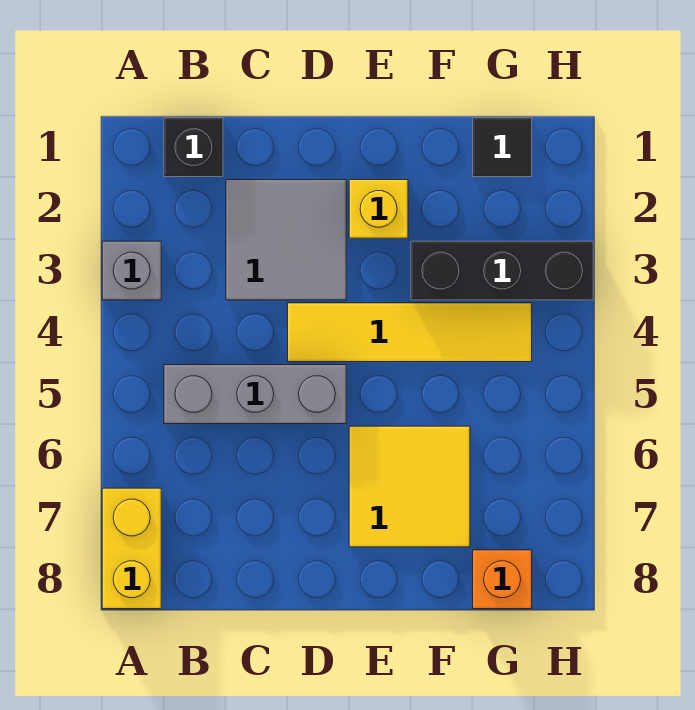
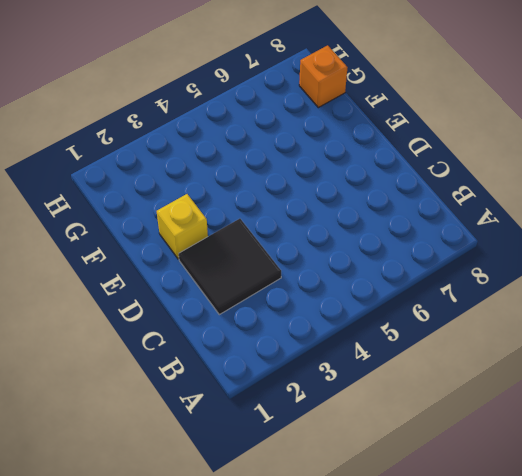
black 2x2 tile [179,219,281,315] -> grey 2x2 tile [226,180,346,300]
none -> grey 1x1 brick [102,241,161,300]
none -> yellow 1x2 brick [102,488,161,609]

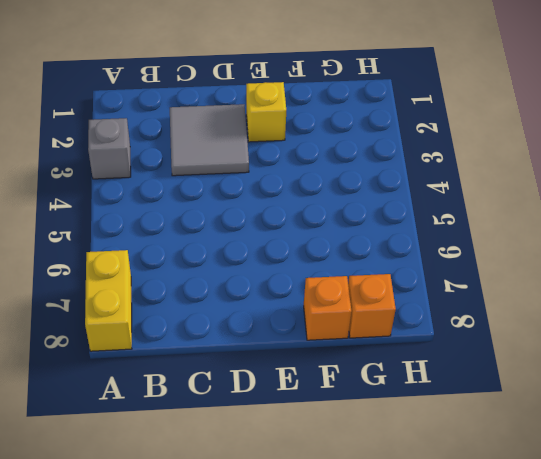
orange 1x1 brick [304,276,352,340] -> none
none -> black 1x1 brick [164,118,223,177]
none -> grey 1x3 brick [164,365,346,424]

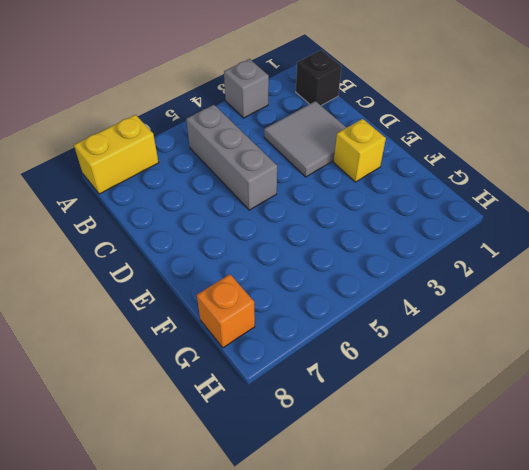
none -> yellow 1x4 tile [288,303,532,362]
none -> yellow 2x2 tile [349,426,470,547]

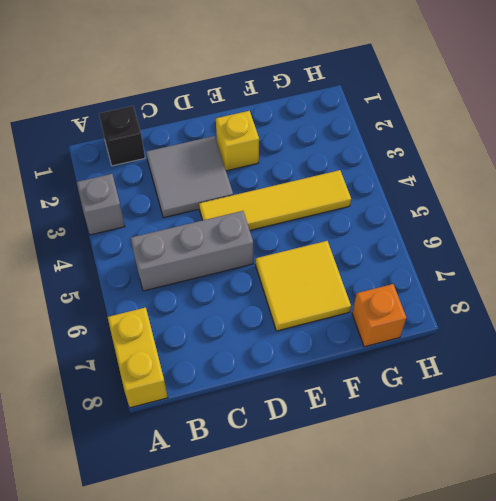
none -> black 1x3 brick [411,241,593,300]
none -> black 1x1 tile [473,118,532,177]

